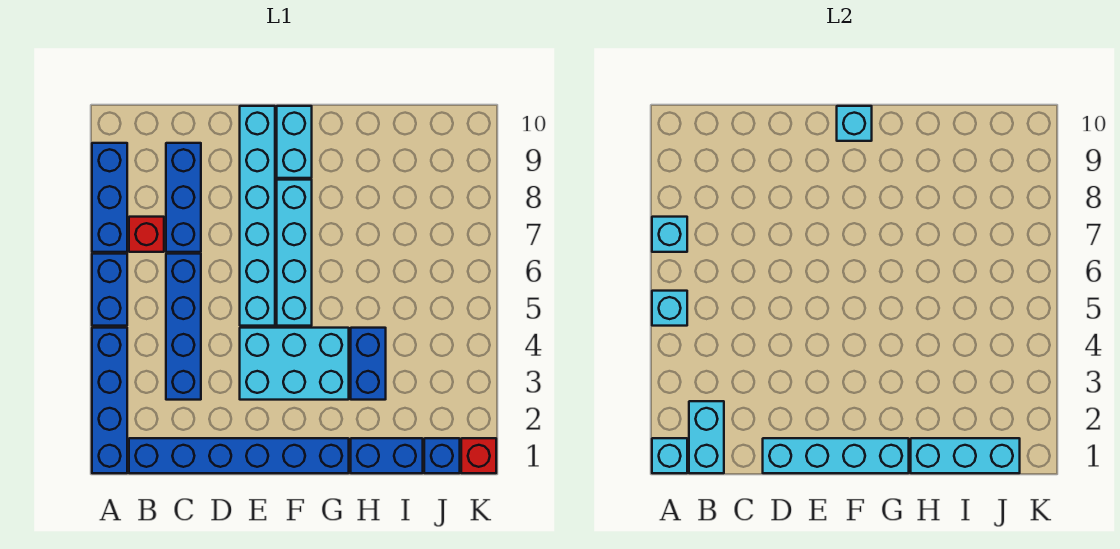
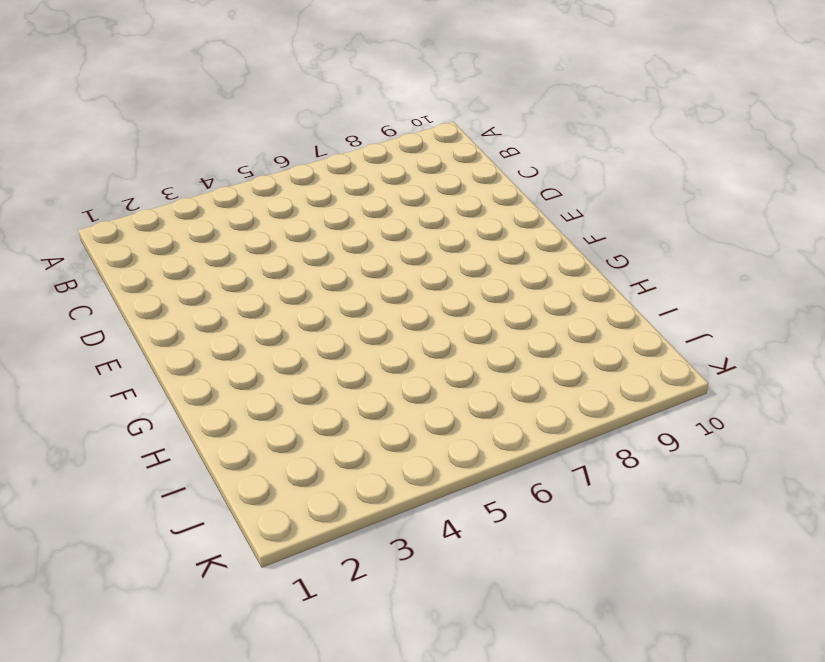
none -> blue 1x4 brick [92,328,127,473]
none -> blue 1x2 brick [92,254,127,326]
none -> blue 1x3 brick [92,143,127,252]

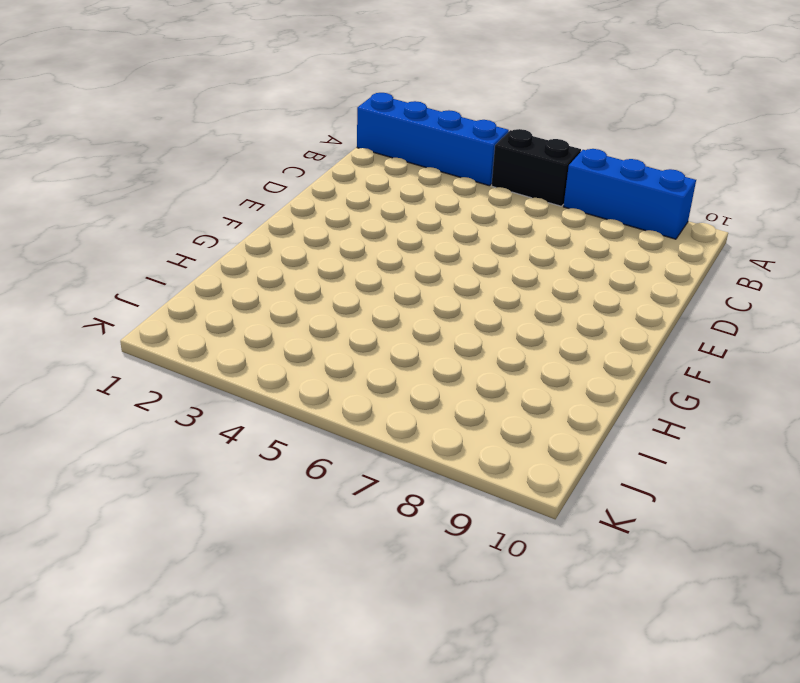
black 1x2 brick [492,129,581,206] -> blue 1x2 brick [92,254,127,326]
none -> blue 1x6 brick [129,438,349,473]
none -> red 1x1 brick [129,217,164,252]
none -> blue 1x4 brick [166,254,201,400]

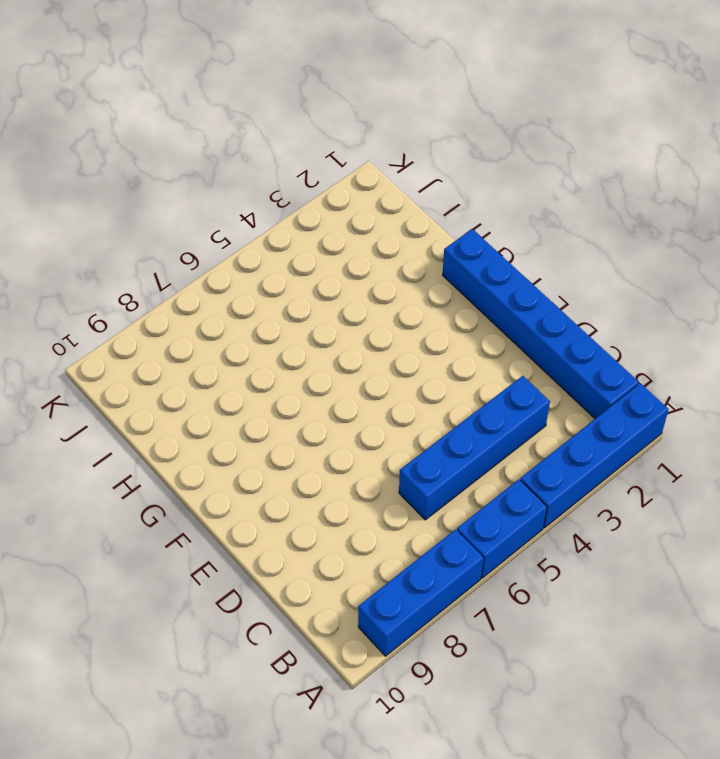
none -> red 1x1 brick [129,217,164,252]
none -> blue 1x3 brick [166,143,201,252]
none -> cyan 2x3 brick [240,328,349,400]

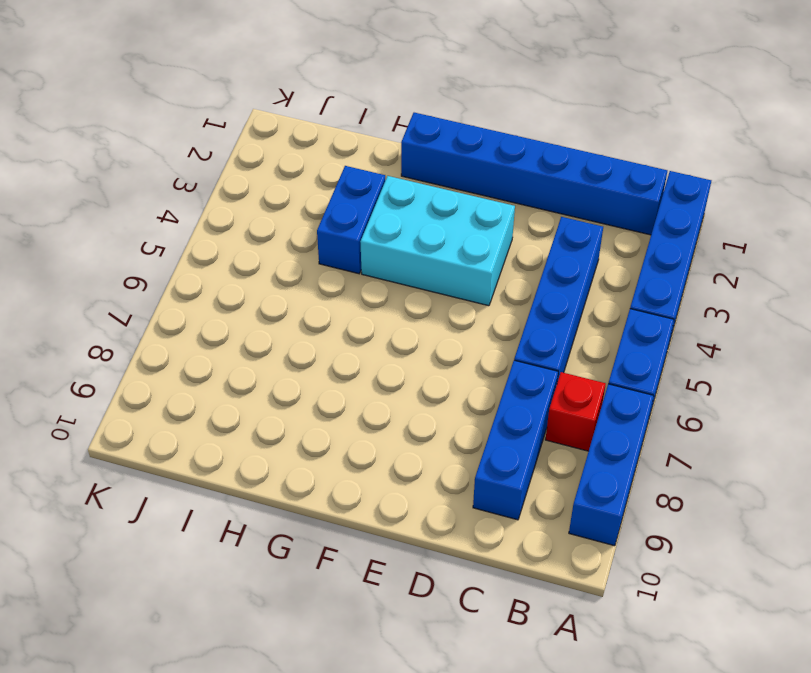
none -> cyan 1x6 brick [240,106,275,326]
none -> cyan 1x4 brick [277,180,312,326]
none -> cyan 1x2 brick [277,106,312,178]

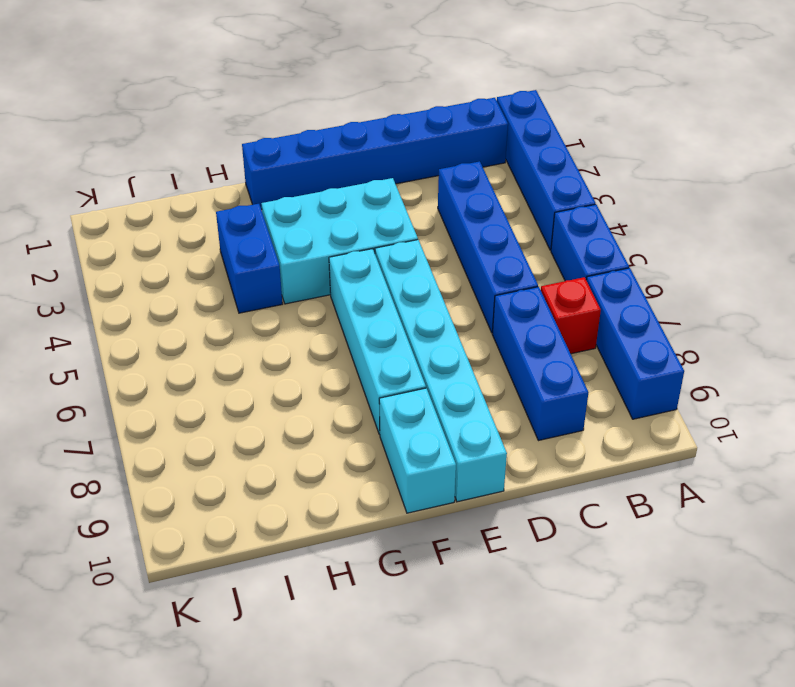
none -> blue 1x2 brick [351,438,423,473]
none -> blue 1x1 brick [424,438,460,473]
none -> red 1x1 brick [461,438,496,473]

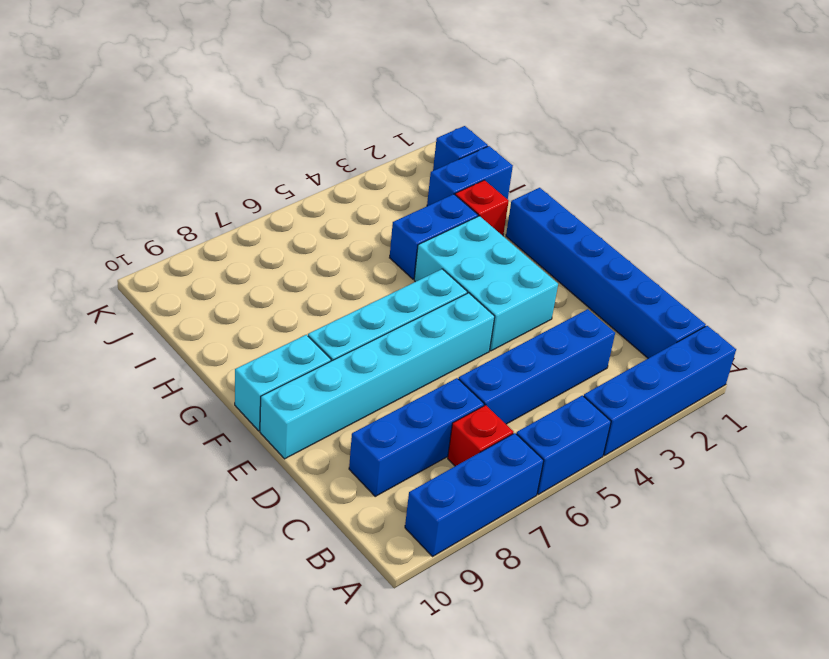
red 1x1 brick [455,180,509,236] -> red 1x1 brick moved to [461,438,496,473]
blue 1x2 brick [427,146,513,206] -> blue 1x2 brick turned to [351,438,423,473]
none -> cyan 1x1 brick [652,438,687,473]
none -> cyan 1x1 brick [652,291,687,326]
none -> cyan 1x1 brick [652,217,687,252]

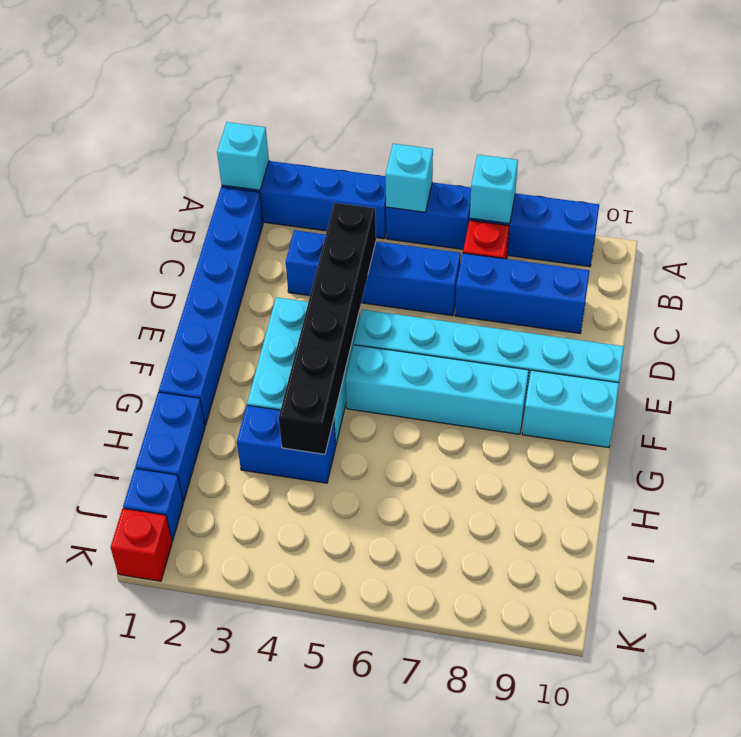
black 1x6 brick [279,203,376,454] -> none
none -> cyan 1x2 brick [689,401,724,473]
none -> cyan 1x4 brick [763,438,909,473]
none -> cyan 1x1 brick [837,106,872,141]

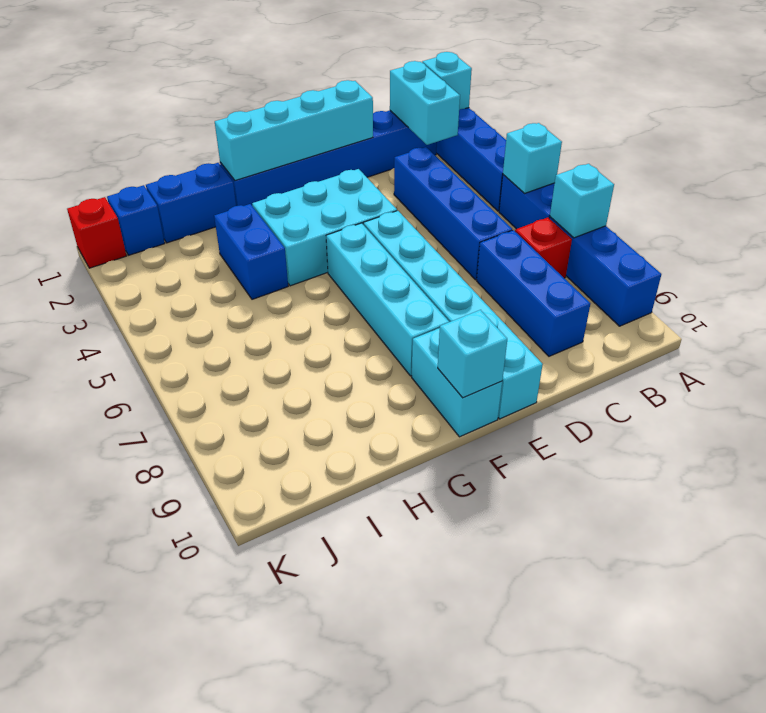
none -> cyan 1x3 brick [911,438,1020,473]

